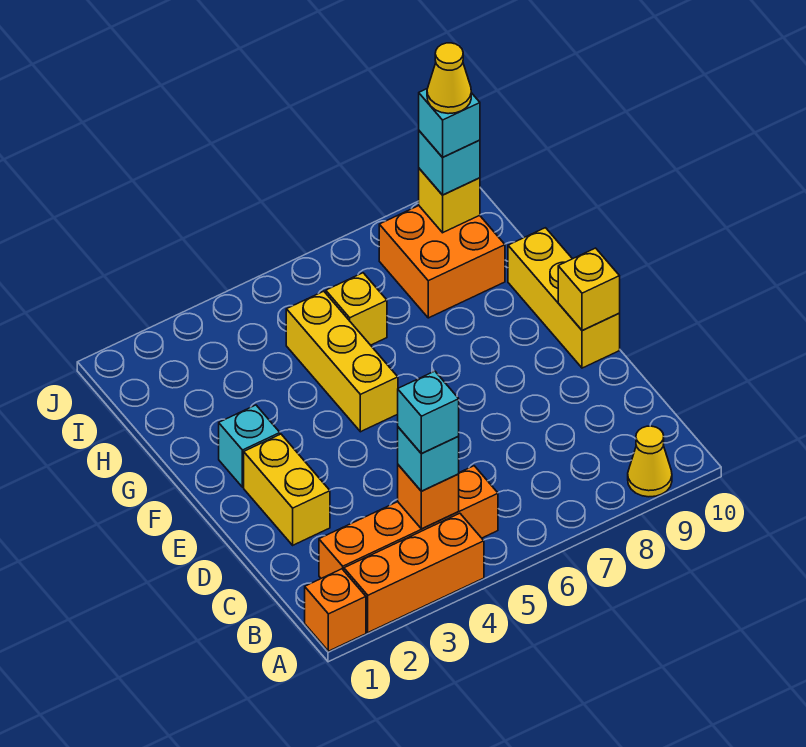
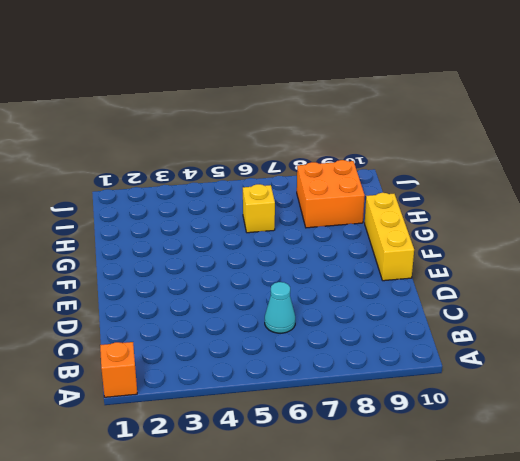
cyan 1x1 cone [265,282,295,333] -> none
none -> orange 1x3 brick [344,513,484,633]
none -> yellow 1x1 cone [628,426,672,497]
none -> orange 1x4 brick [319,466,498,578]

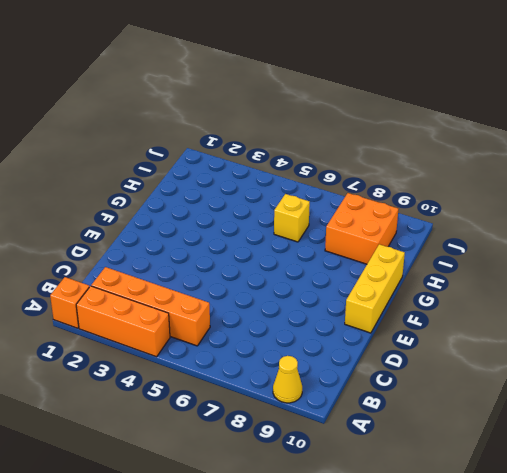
none -> yellow 1x2 brick [244,434,330,545]
none -> cyan 1x1 brick [219,405,280,487]
none -> yellow 1x3 brick [286,291,398,432]

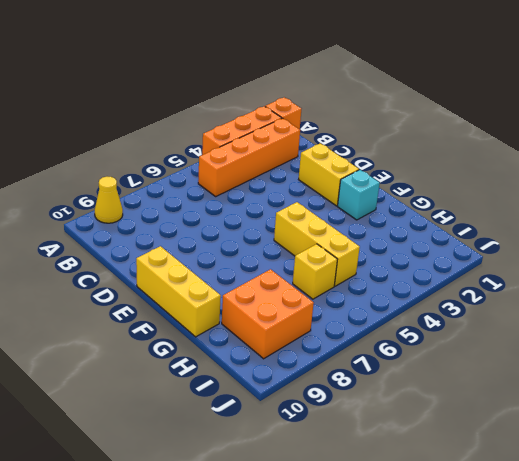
none -> orange 1x1 brick [398,465,459,529]
none -> yellow 1x1 brick [558,248,620,331]
none -> yellow 1x1 brick [419,169,480,233]

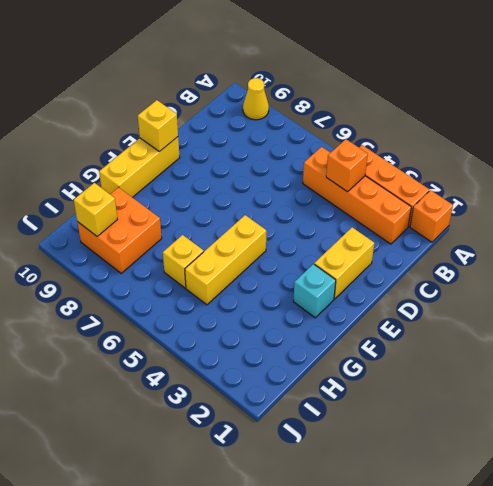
none -> cyan 1x1 brick [398,427,459,491]
none -> cyan 1x1 brick [419,131,480,195]
none -> cyan 1x1 brick [398,371,459,454]

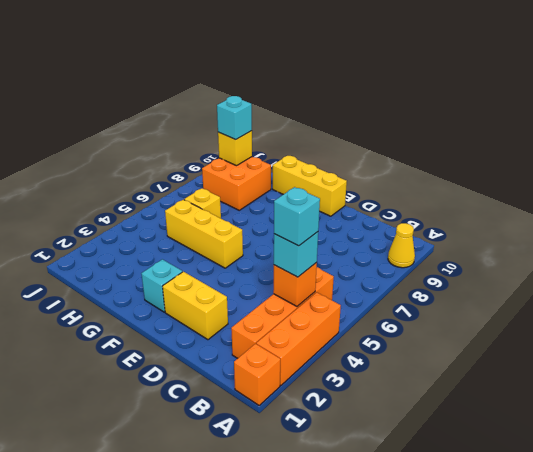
none -> yellow 1x1 brick [558,248,620,331]
none -> cyan 1x1 brick [419,89,480,157]
none -> yellow 1x1 cone [427,43,471,114]

